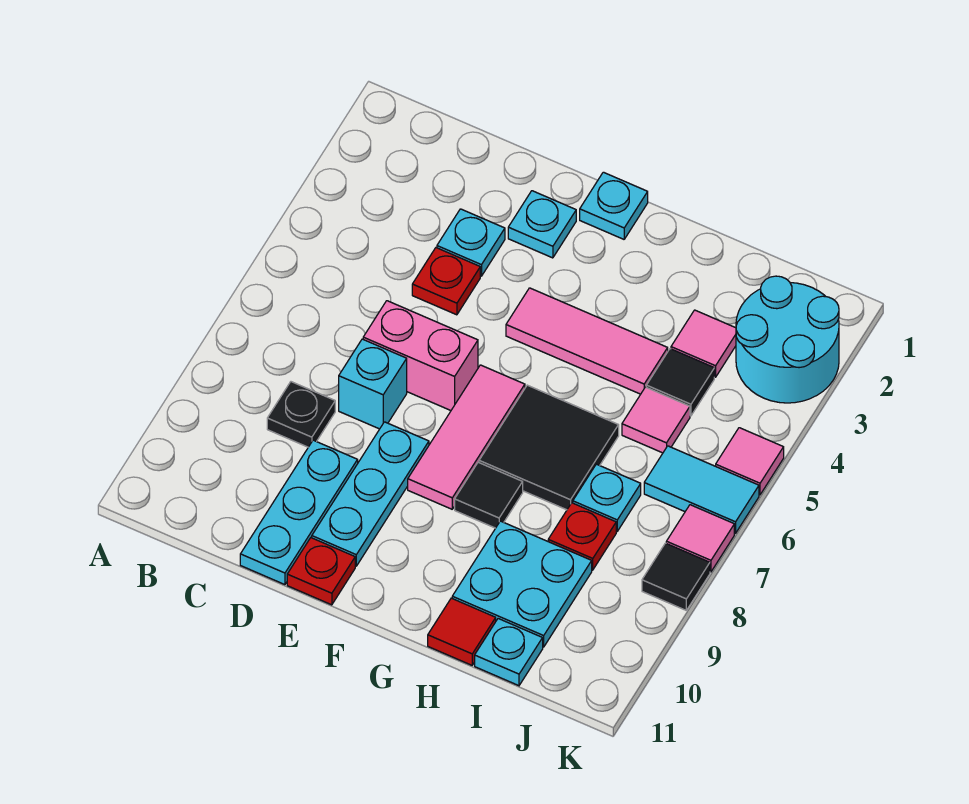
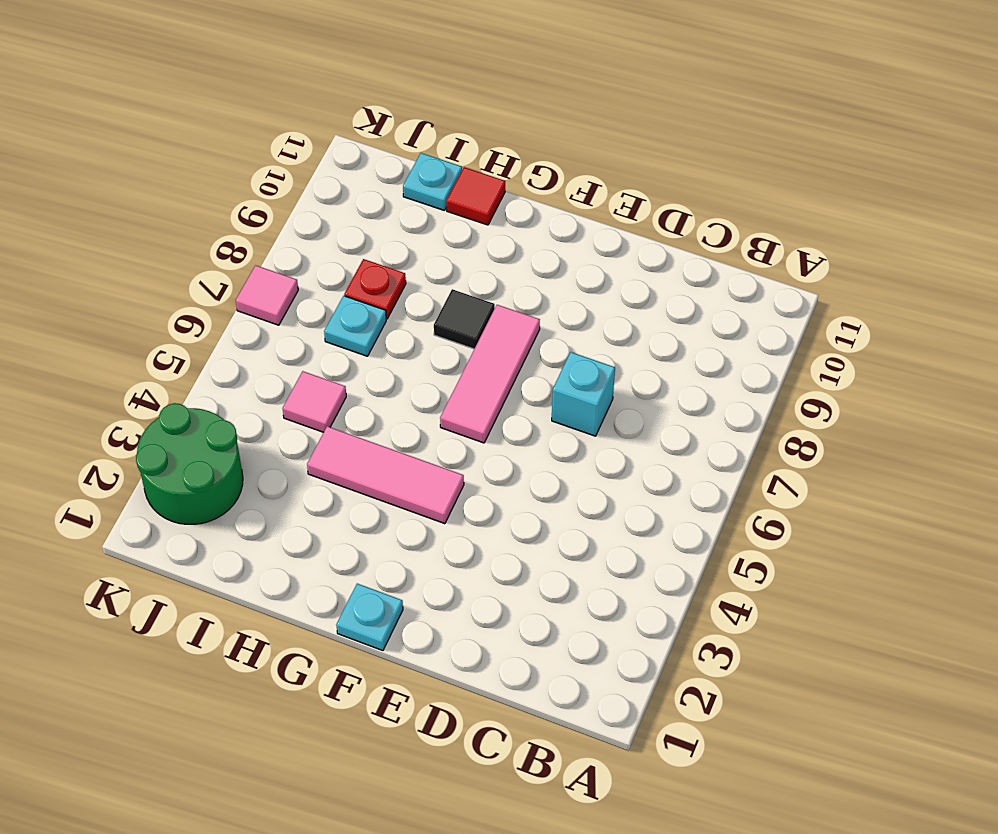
green 2x2 round brick [136,403,243,524] -> cyan 2x2 round brick [736,276,839,403]
none -> black 1x1 plate [267,382,335,447]
none -> cyan 1x1 plate [437,209,505,276]
none -> red 1x1 plate [412,248,480,315]

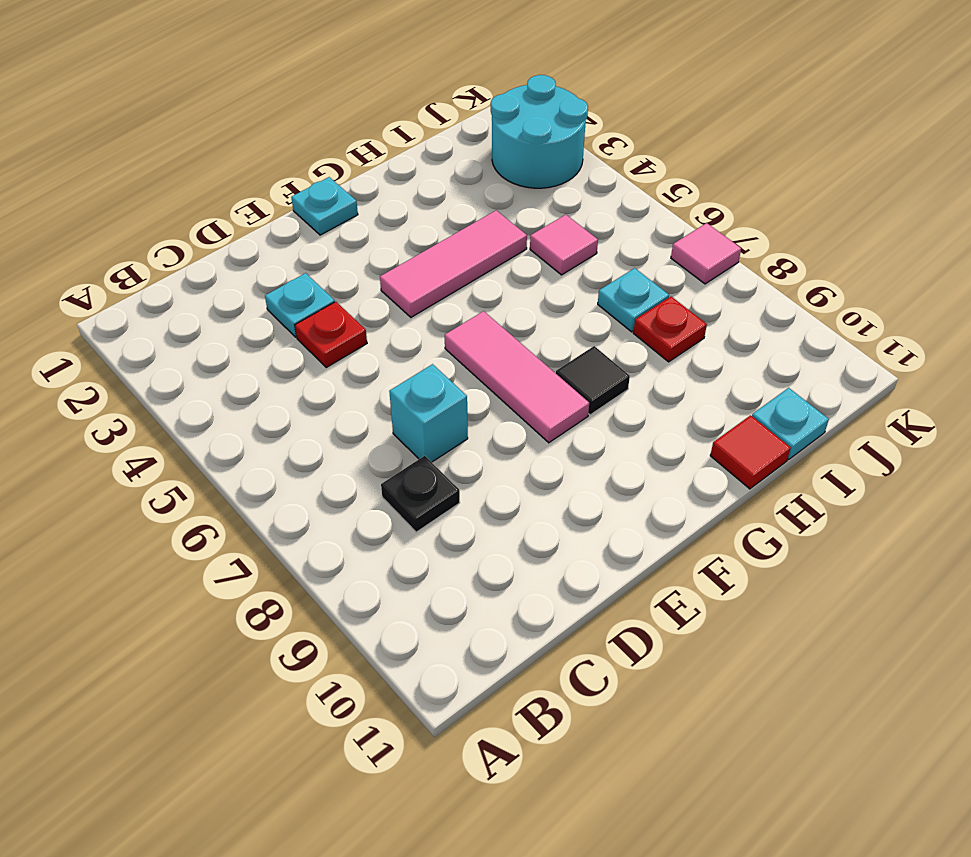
none -> pink 1x2 brick [363,301,478,410]
none -> cyan 1x3 plate [240,440,358,585]
none -> cyan 1x1 plate [508,191,576,258]

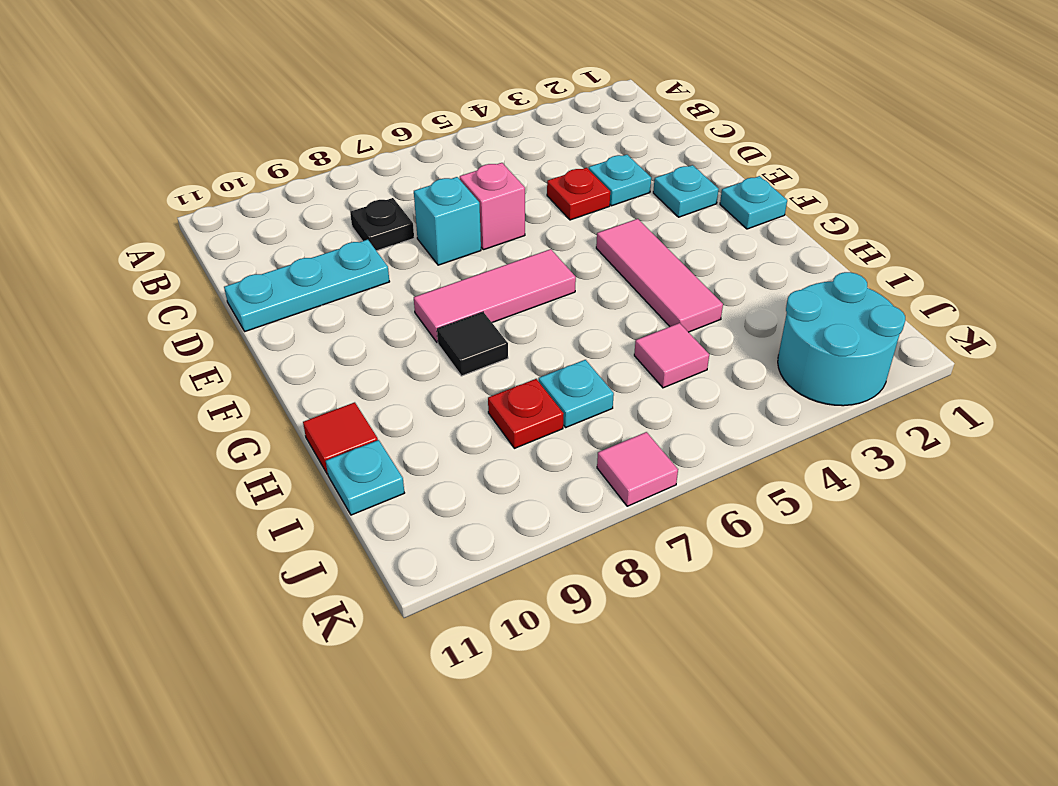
pink 1x1 brick [460,163,525,250] -> pink 1x2 brick [363,301,478,410]
none -> cyan 1x3 plate [312,422,429,566]
none -> red 1x1 plate [287,538,355,605]
none -> black 2x2 tile [479,385,619,510]

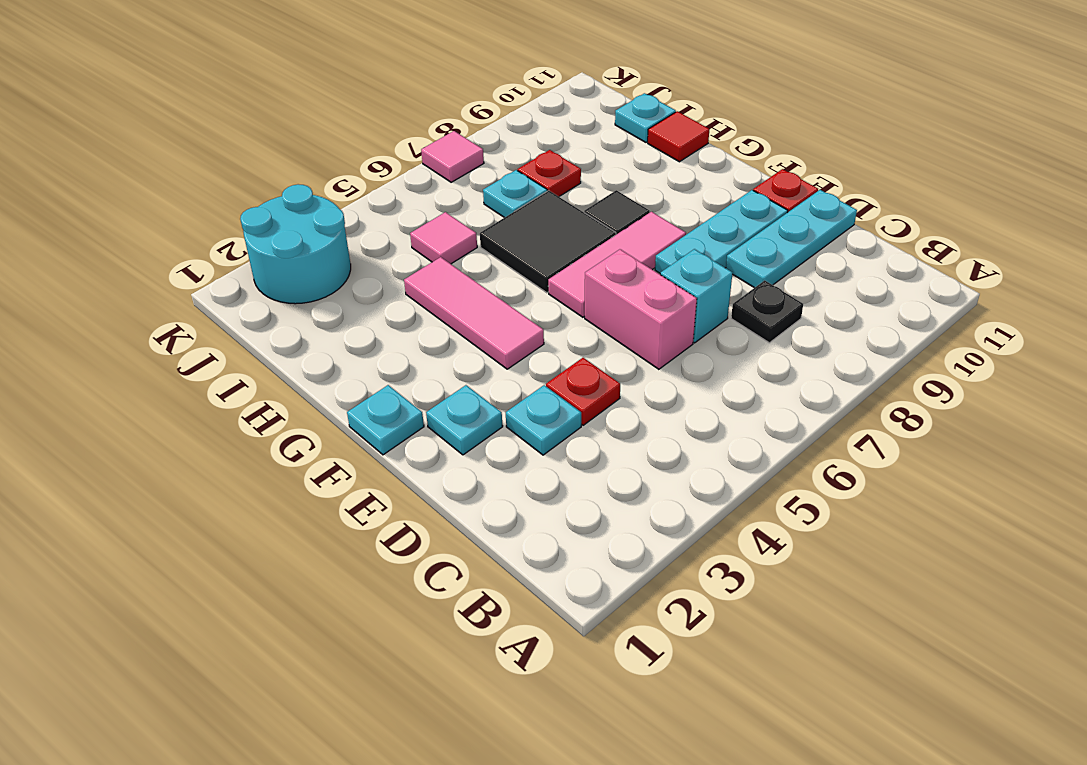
none -> cyan 2x2 plate [452,521,592,647]
none -> pink 1x1 tile [671,310,736,377]
none -> black 1x1 tile [646,349,714,416]

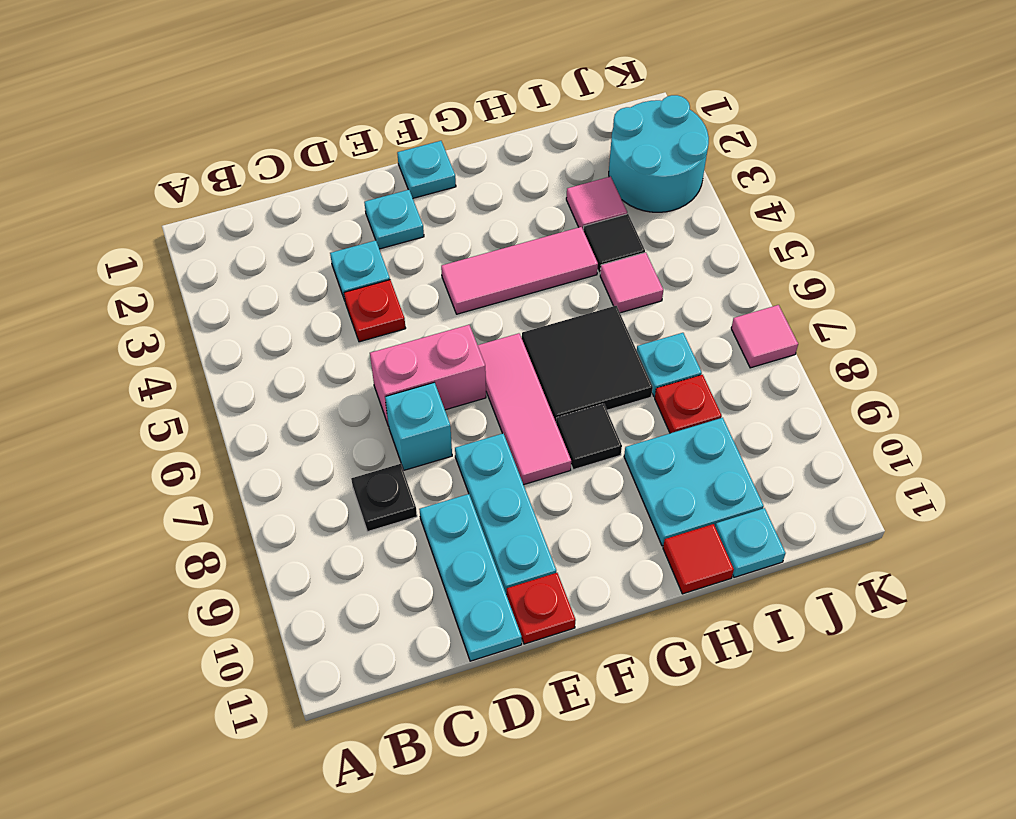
none -> cyan 1x2 tile [644,446,759,533]
none -> pink 1x1 tile [716,428,784,495]
none -> black 1x1 tile [642,543,710,610]

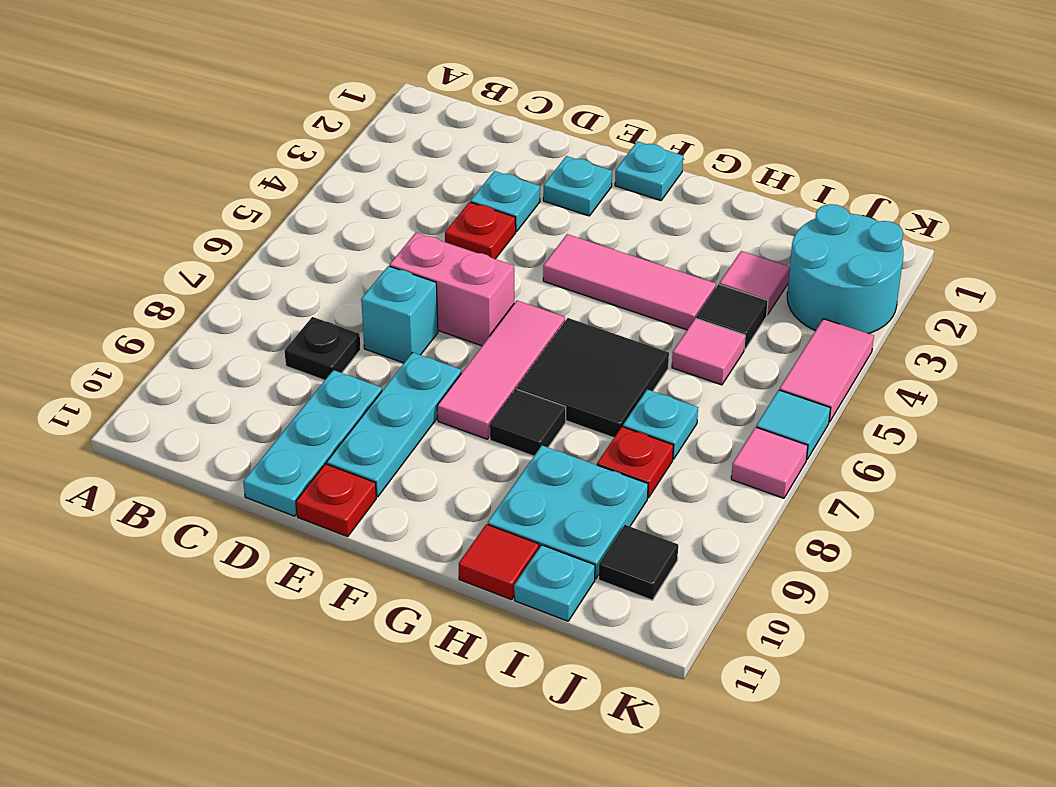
black 1x1 tile [599,525,678,600] -> black 1x1 tile moved to [642,543,710,610]
pink 1x2 tile [780,319,874,422] -> pink 1x1 tile [716,428,784,495]
cyan 1x1 tile [756,390,831,459] -> cyan 1x2 tile [644,446,759,533]

